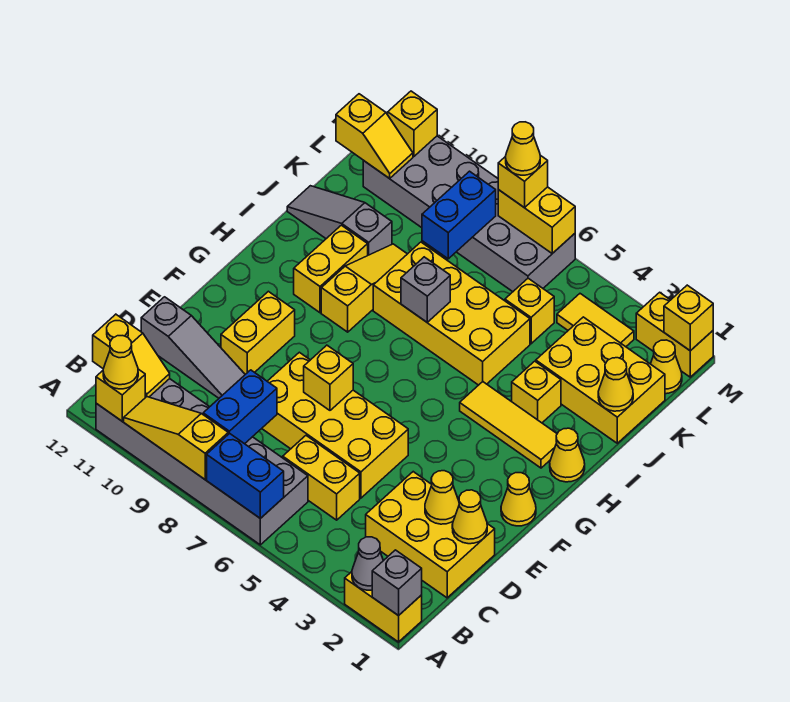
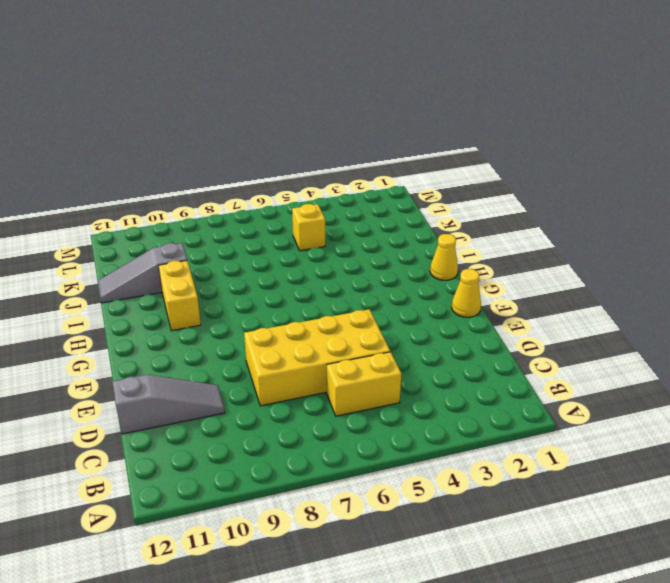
none -> yellow 1x2 brick [345,572,422,642]
none -> grey 2x6 brick [96,379,308,545]
none -> yellow 2x3 brick [366,472,495,598]
none -> yellow 1x2 brick [221,291,295,374]

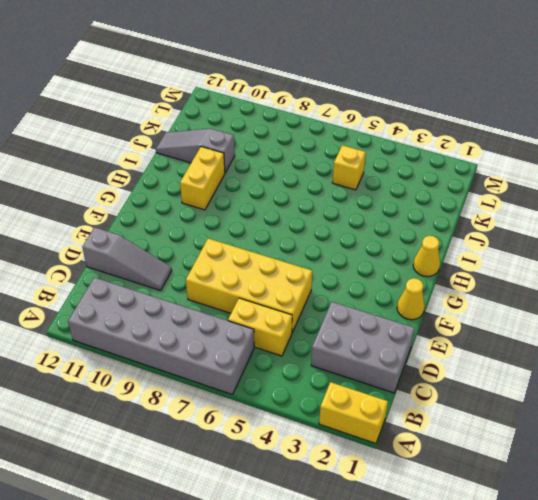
grey 2x3 brick [311,302,415,393] -> yellow 2x3 brick [366,472,495,598]
none -> yellow 1x2 brick [221,291,295,374]
none -> yellow 1x3 tile [460,382,557,468]
none -> yellow 1x3 slope [321,244,407,332]
none -> yellow 1x1 brick [512,361,561,423]

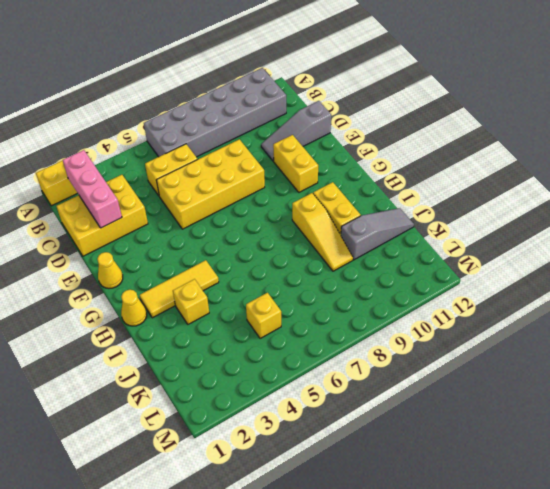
pink 1x3 brick [63,150,122,228] -> yellow 1x1 cone [425,471,459,524]
none -> yellow 2x4 brick [373,242,530,385]
none -> yellow 2x3 brick [536,317,665,443]
none -> yellow 1x1 cone [651,340,682,394]
none -> yellow 1x2 tile [557,294,634,347]

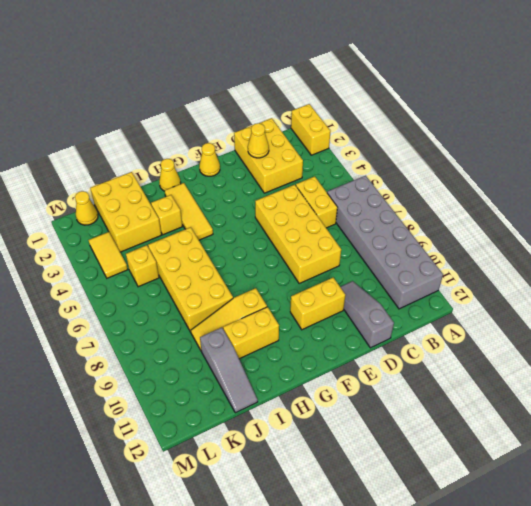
none -> grey 2x6 brick [363,136,575,292]
none -> yellow 1x2 brick [636,292,713,377]
none -> grey 1x1 brick [372,550,422,616]
none -> grey 1x1 cone [352,537,383,590]

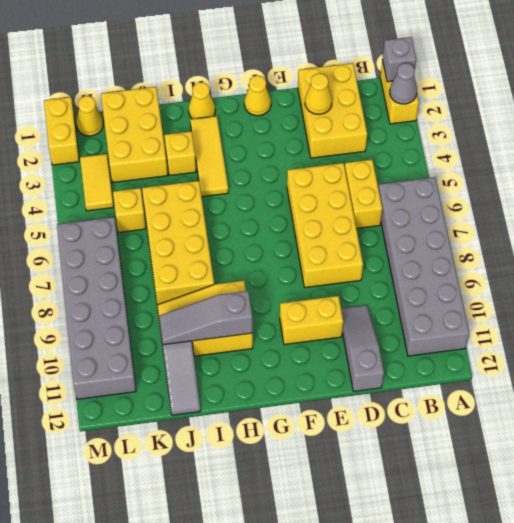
grey 1x3 slope [159,291,253,345] -> none
none -> blue 1x2 brick [207,433,284,518]
none -> yellow 1x3 slope [124,397,228,479]
none -> yellow 1x1 brick [96,369,145,421]
none -> blue 1x2 brick [203,370,277,444]

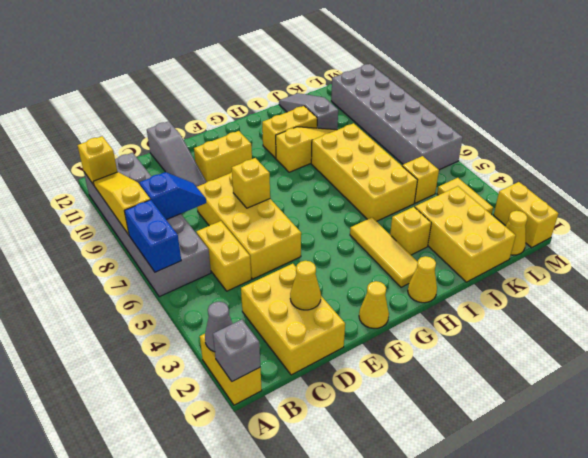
blue 1x2 slope [139,172,206,220] -> blue 1x2 brick [203,370,277,444]
none -> yellow 1x2 slope [93,314,170,398]
none -> yellow 1x1 cone [452,490,487,544]
none -> grey 1x1 brick [401,257,450,322]
none -> yellow 1x1 cone [598,358,633,411]

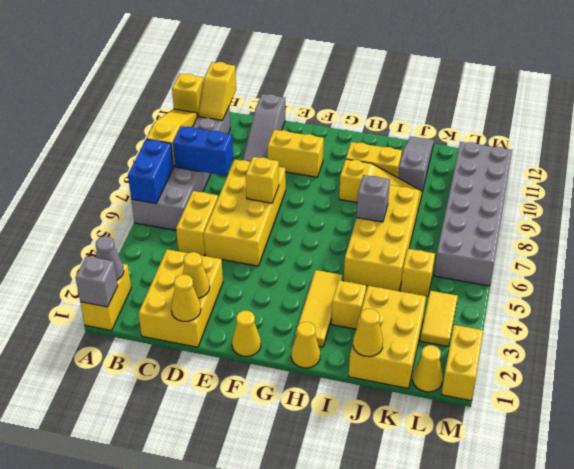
none -> blue 1x2 brick [422,171,496,259]
none -> yellow 1x2 slope [336,94,413,179]
none -> yellow 1x1 brick [664,285,713,351]
none -> yellow 1x2 brick [498,187,575,253]

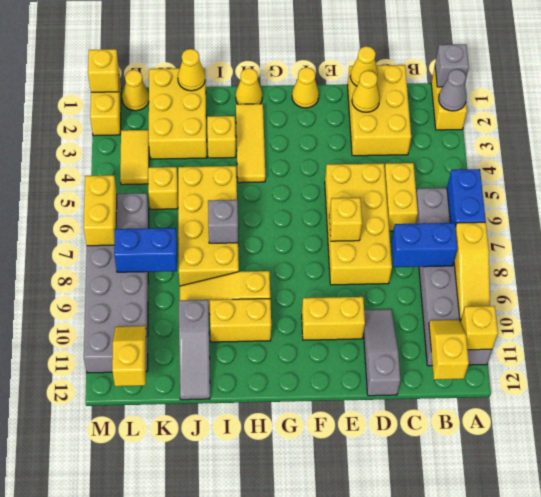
none -> yellow 1x1 brick [388,91,437,156]
none -> yellow 1x1 cone [103,336,138,389]
none -> yellow 1x1 brick [498,155,548,208]
none -> yellow 1x1 cone [506,122,540,175]

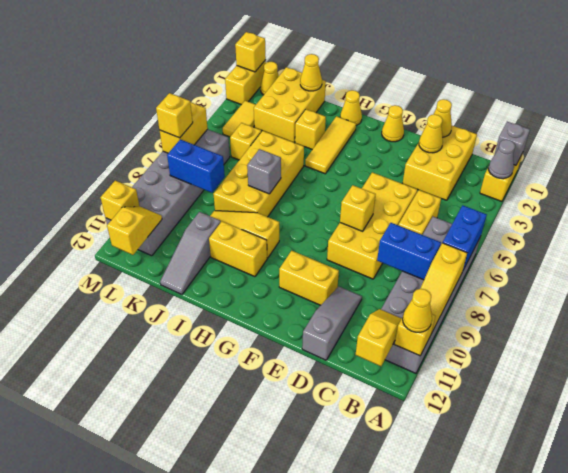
none -> yellow 1x1 cone [506,122,540,175]

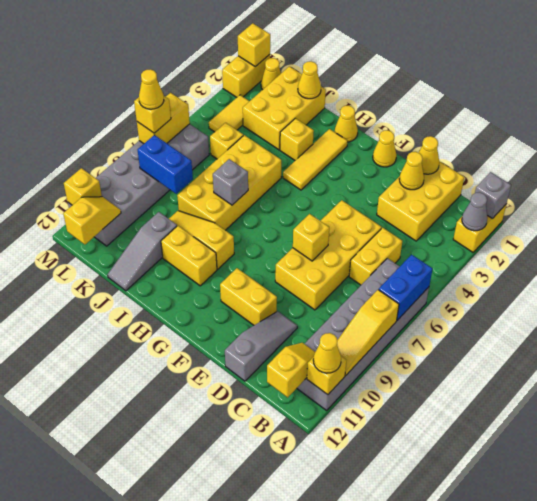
none -> blue 1x2 brick [203,370,277,444]

